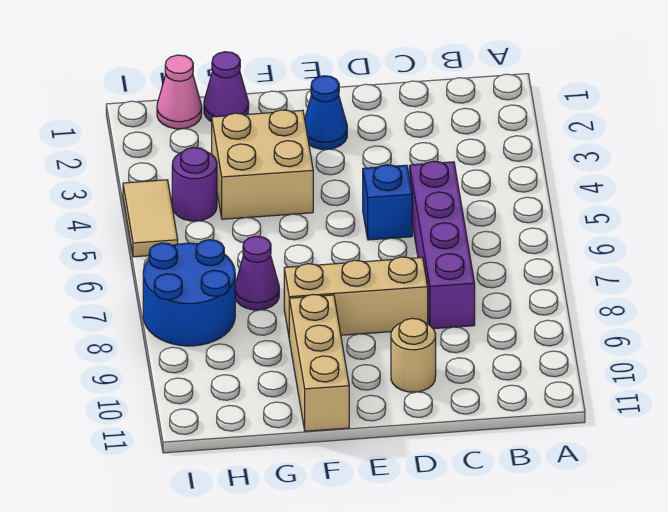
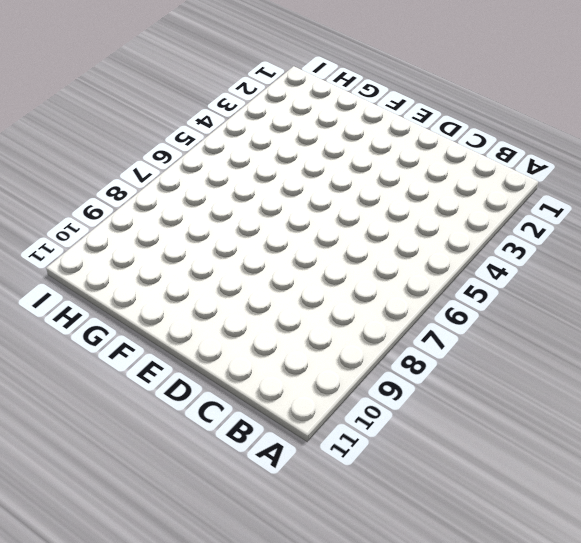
none -> purple 1x4 brick [410,161,475,329]
none -> blue 1x1 brick [363,165,412,240]
none -> tan 1x3 brick [284,257,428,335]

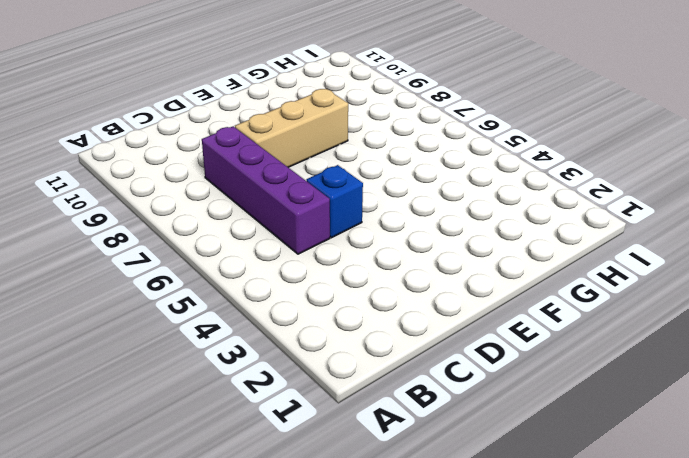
none -> tan 1x1 round brick [391,318,436,392]
none -> blue 1x1 cone [305,76,347,149]
none -> tan 2x2 brick [212,110,313,219]

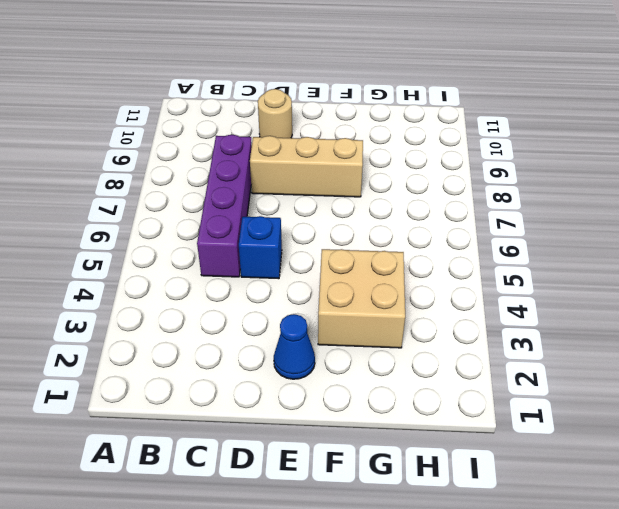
none -> tan 1x3 brick [289,294,349,431]
none -> purple 1x1 cone [204,52,249,122]
none -> purple 1x1 cone [235,236,279,310]

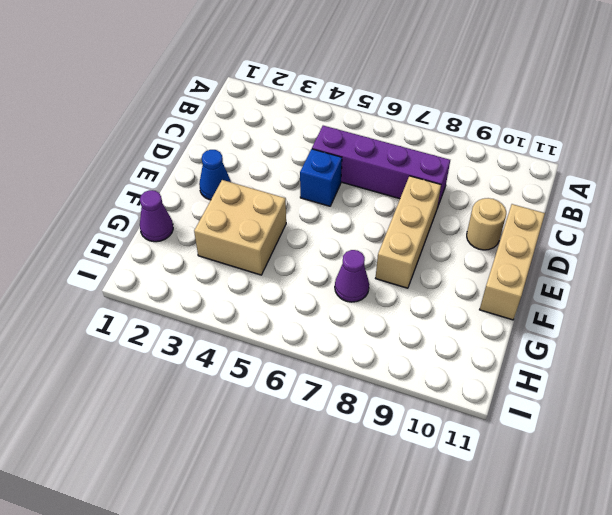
tan 1x3 brick [480,204,545,320] -> tan 1x3 brick turned to [289,294,349,431]
none -> pink 1x1 cone [157,55,202,129]
none -> purple 1x1 round brick [172,147,217,221]
none -> blue 2x2 round brick [143,240,235,346]

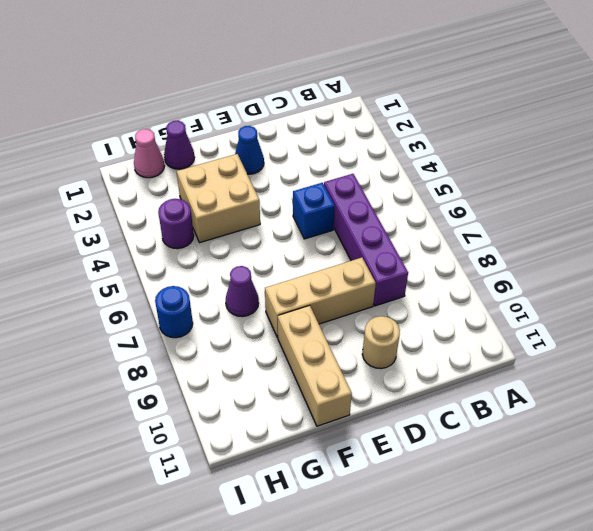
blue 1x1 round brick [155,286,193,338] -> blue 2x2 round brick [143,240,235,346]
none -> tan 1x2 tile [123,180,178,257]

